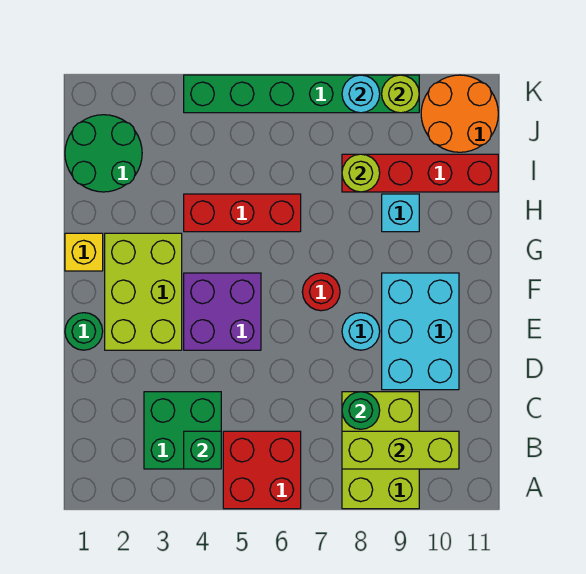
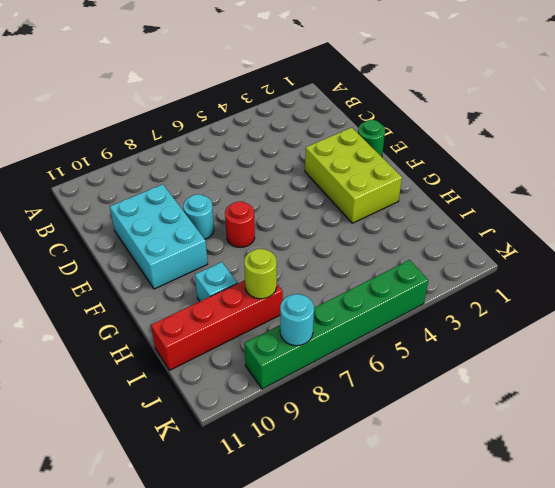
none -> red 2x2 brick [223,431,301,509]
none -> lime 2x3 brick [342,392,419,509]
none -> green 2x2 brick [144,392,221,469]

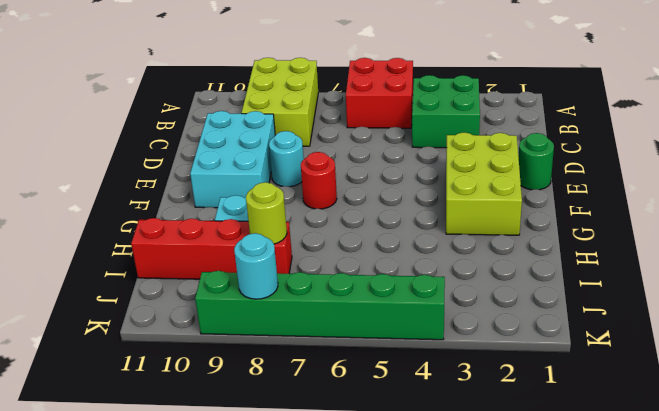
none -> purple 2x2 brick [184,273,261,350]
none -> yellow 1x1 brick [65,233,103,271]
none -> red 1x3 brick [184,194,301,232]

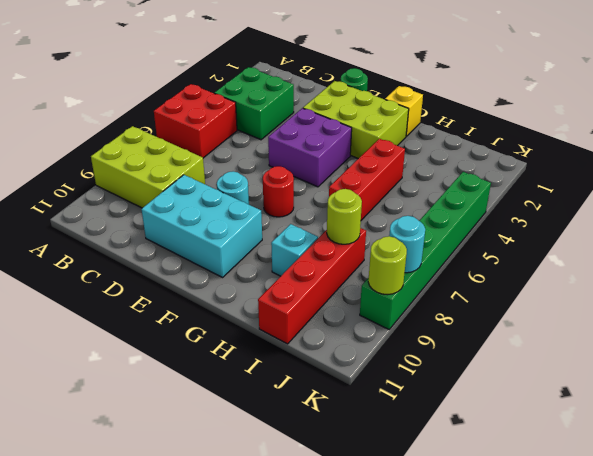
none -> green 2x2 round brick [65,115,142,192]
none -> orange 2x2 round brick [421,75,498,152]
none -> green 1x1 brick [184,431,221,469]

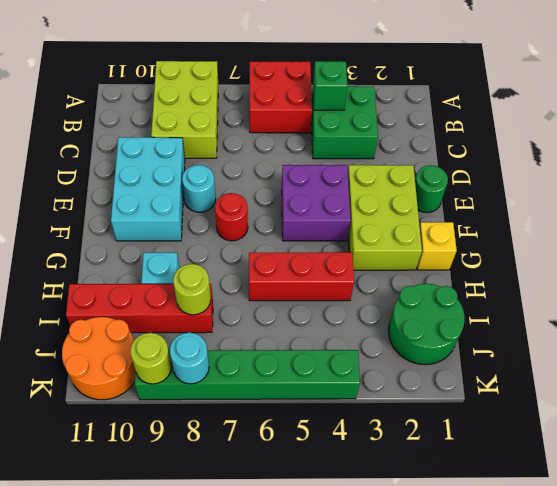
none -> lime 1x3 brick [342,431,459,469]
none -> green 1x1 round brick [342,392,380,429]

